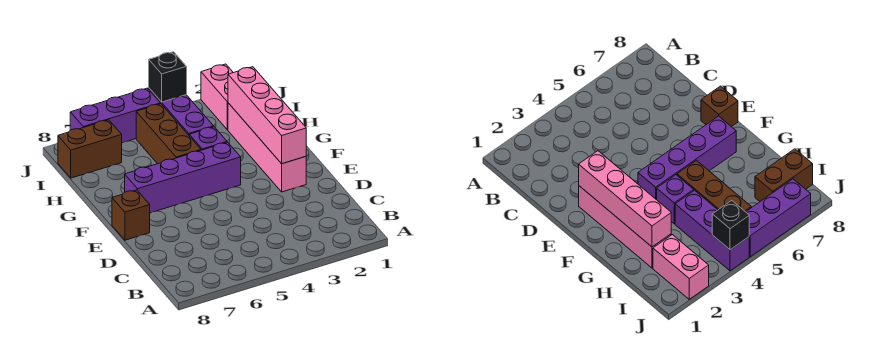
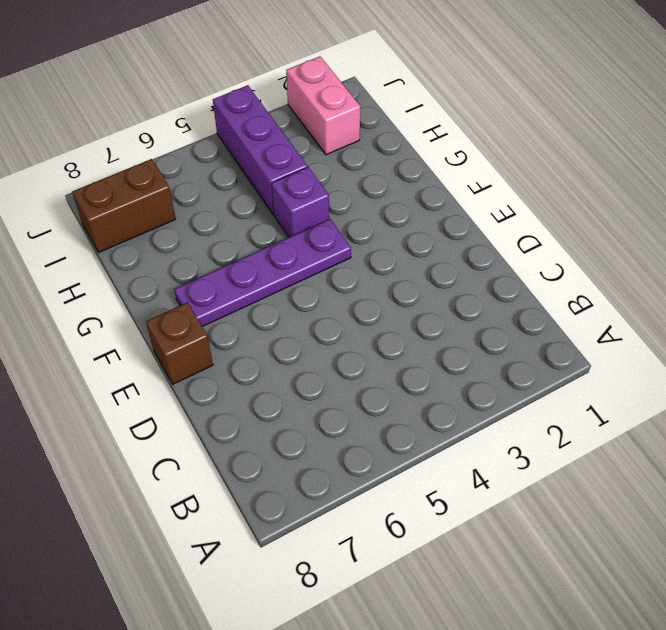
purple 1x4 plate [174,219,351,327] -> purple 1x4 brick [125,142,241,213]
none -> pink 1x4 brick [228,103,306,192]
none -> brown 1x3 brick [136,104,201,164]

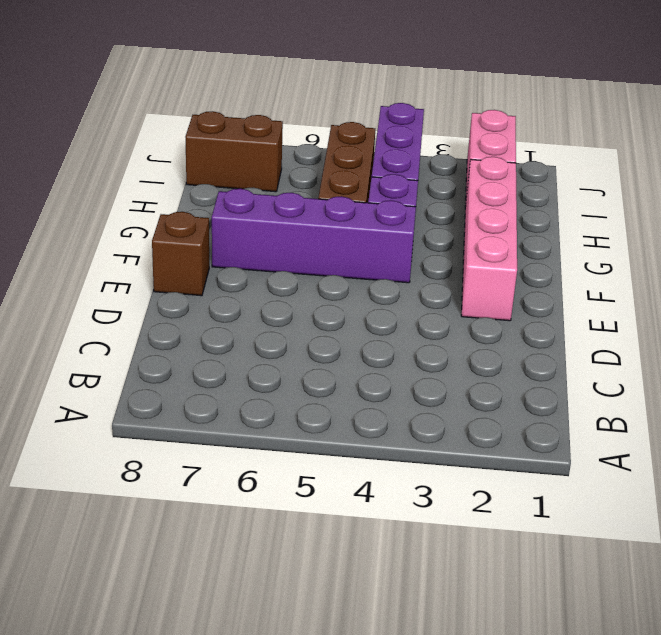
none -> purple 1x3 brick [70,88,160,143]
none -> pink 1x4 brick [228,67,306,164]

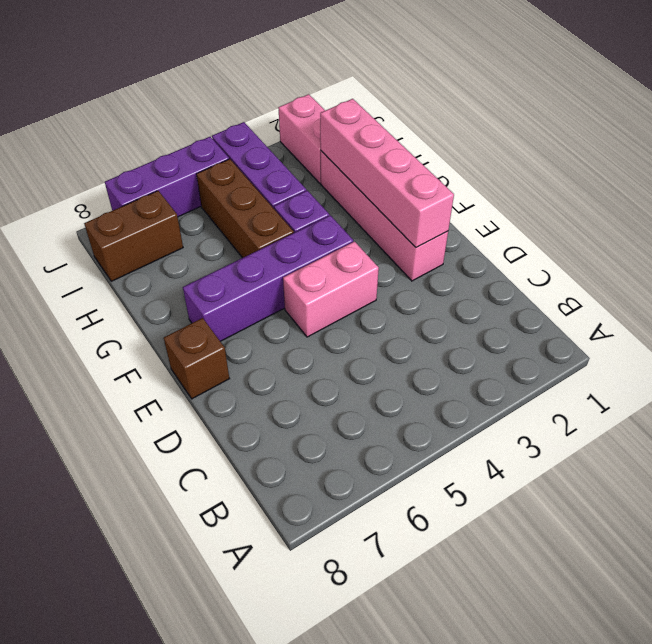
pink 1x2 brick [283,242,379,337] -> none
none -> black 1x1 brick [149,52,187,102]

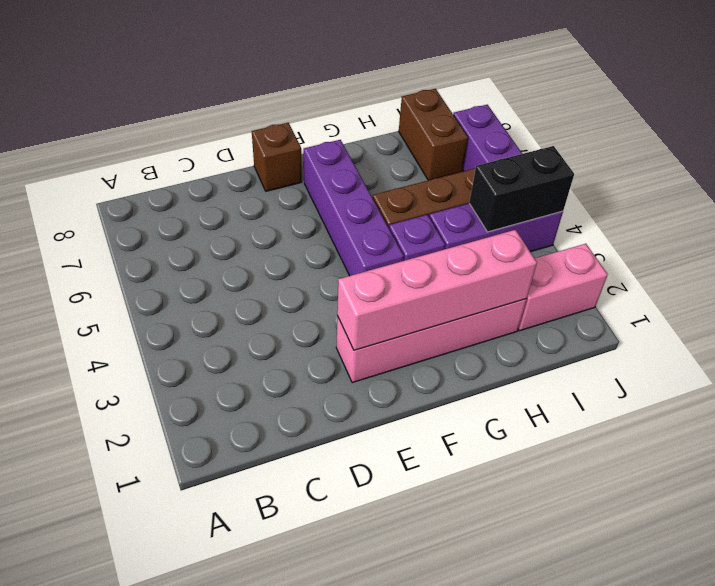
black 1x2 brick [469,146,574,232] -> black 1x1 brick [149,52,187,102]

